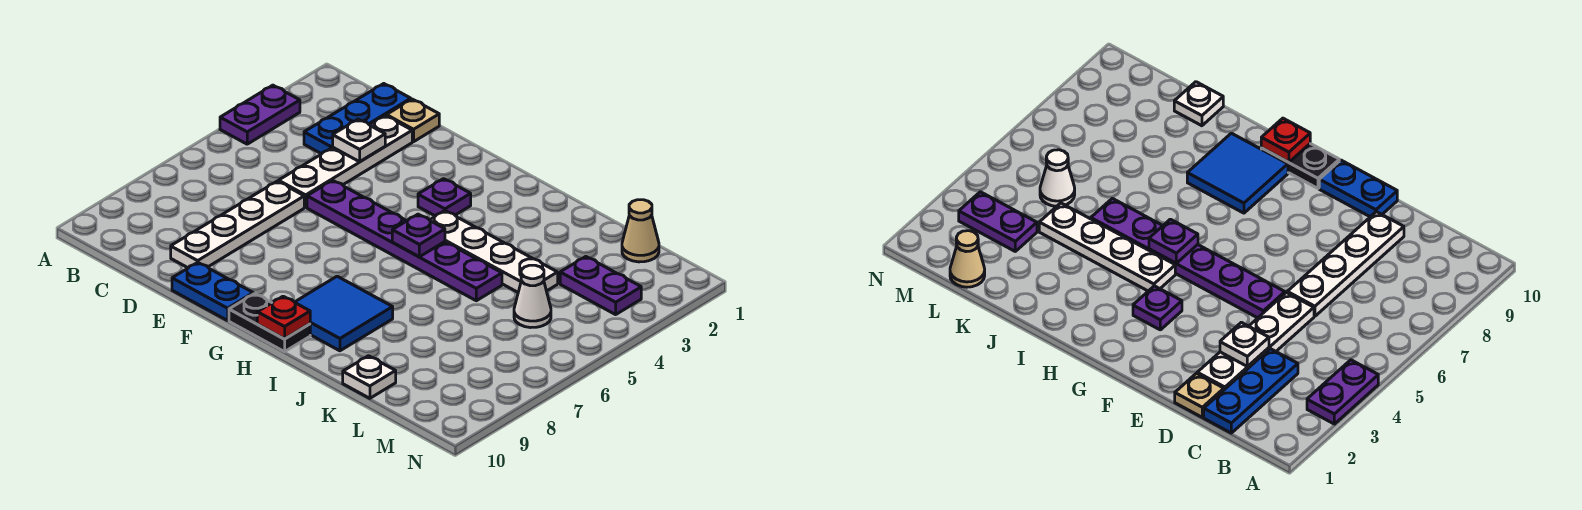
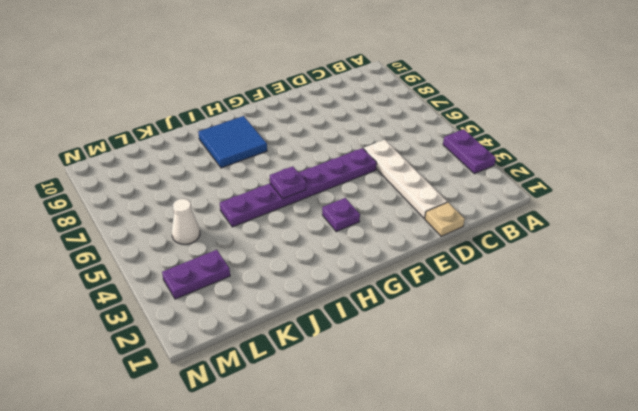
none -> blue 1x3 plate [304,84,411,154]
none -> white 1x4 plate [171,181,304,268]
none -> blue 1x2 plate [172,262,253,320]

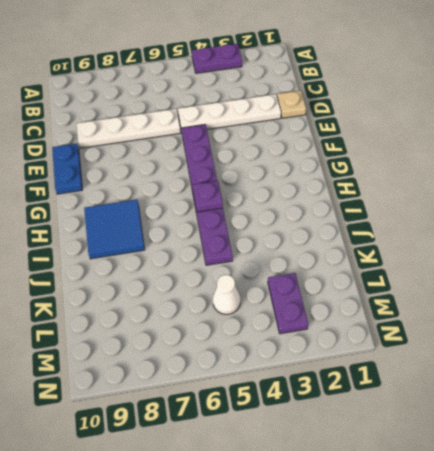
none -> blue 1x3 plate [304,84,411,154]
none -> purple 1x1 plate [418,179,471,216]
none -> black 1x2 plate [229,294,310,352]

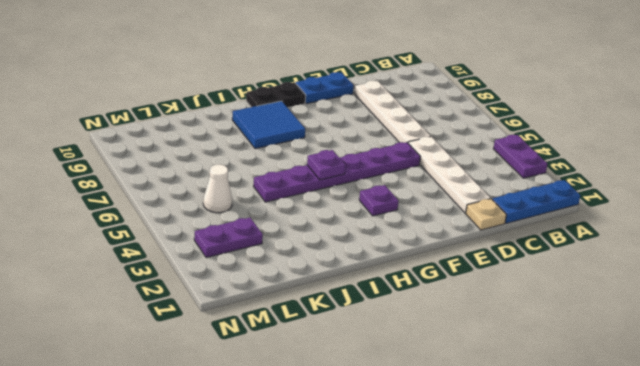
blue 1x3 plate [492,180,580,223] -> blue 1x3 plate turned to [304,84,411,154]
none -> white 1x4 plate [430,211,558,292]
none -> white 1x1 plate [343,356,396,398]
none -> tan 1x1 cone [622,200,659,262]

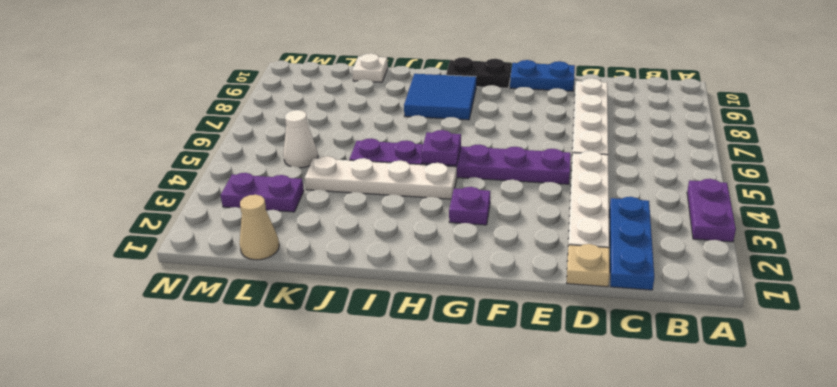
none -> white 1x1 plate [333,119,385,162]
none -> red 1x1 plate [257,296,310,339]

